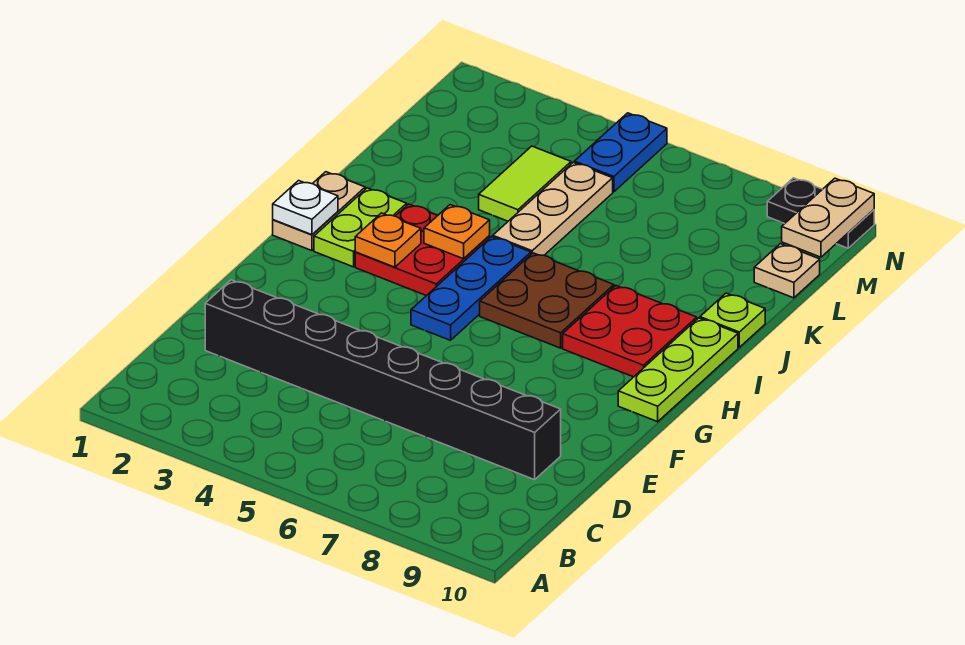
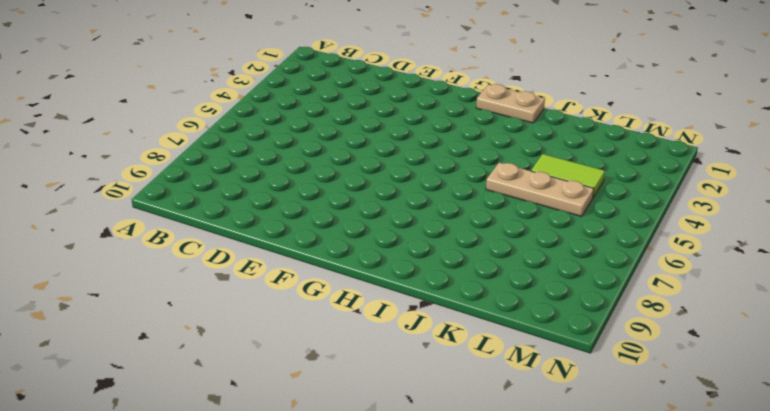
none -> black 1x8 brick [205,280,561,480]
none -> blue 1x3 plate [411,237,531,340]
none -> lime 1x3 plate [618,318,738,422]

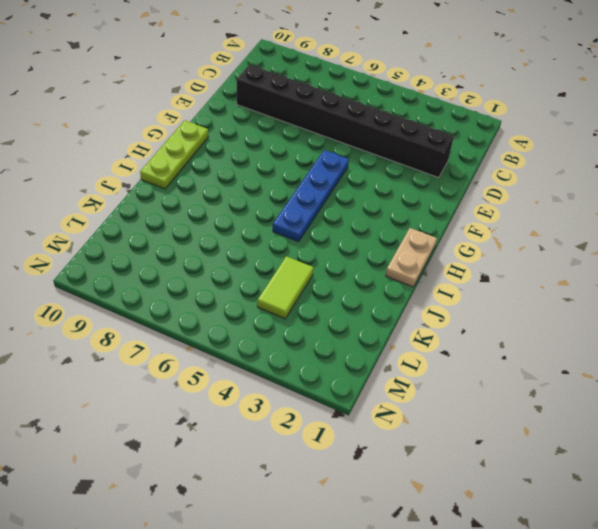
blue 1x4 plate [273,150,349,242] -> blue 1x3 plate [411,237,531,340]
none -> lime 1x2 plate [314,188,407,267]
none -> red 2x2 plate [355,204,490,296]
none -> brown 2x2 plate [480,253,614,348]

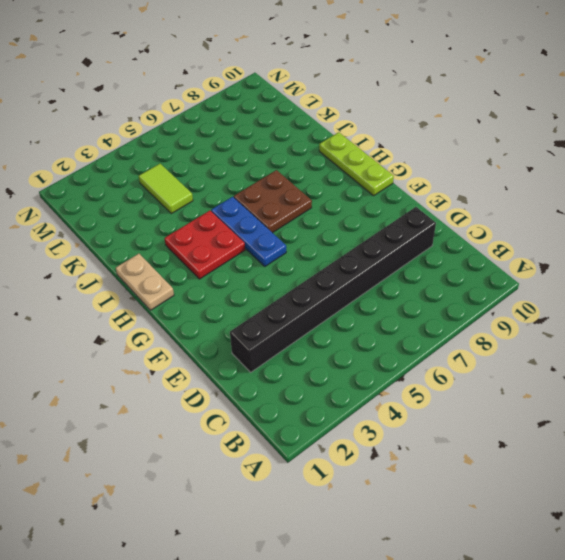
none -> lime 1x2 plate [314,188,407,267]
none -> red 2x2 plate [563,286,697,377]
none -> tan 1x3 plate [493,162,613,255]

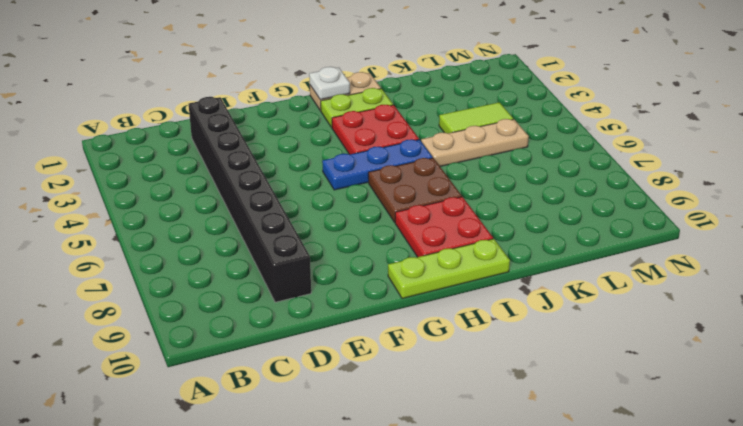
none -> lime 1x1 plate [700,293,765,347]
none -> tan 1x1 plate [754,244,820,298]
none -> blue 1x2 plate [574,113,667,192]

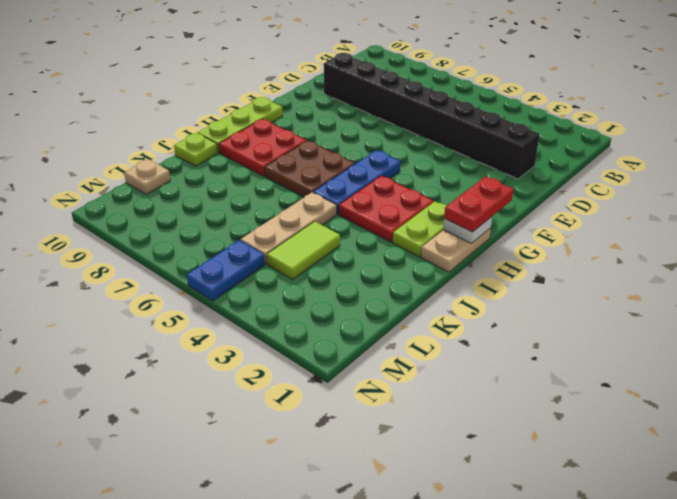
red 1x2 plate [444,177,513,232] -> none
none -> black 1x2 plate [767,178,874,248]
none -> orange 1x1 plate [355,213,421,267]
none -> orange 1x1 plate [424,205,490,259]

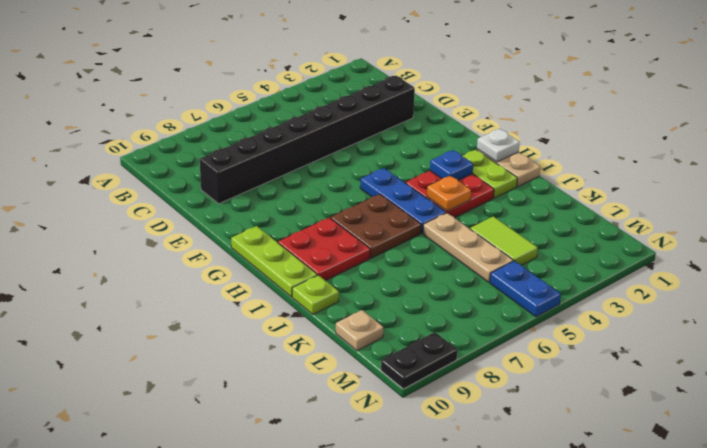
blue 1x1 plate [430,150,473,180] -> orange 1x1 plate [355,213,421,267]
none -> tan 1x2 plate [782,178,874,257]

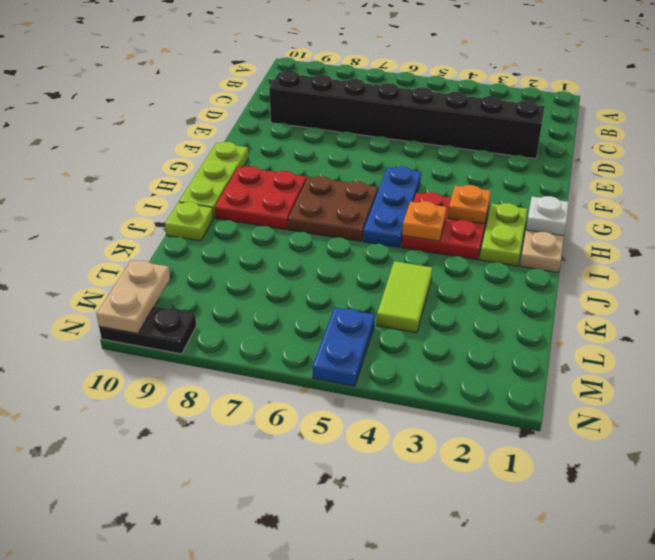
none -> tan 1x3 plate [493,162,613,255]
none -> tan 1x1 plate [754,244,820,298]

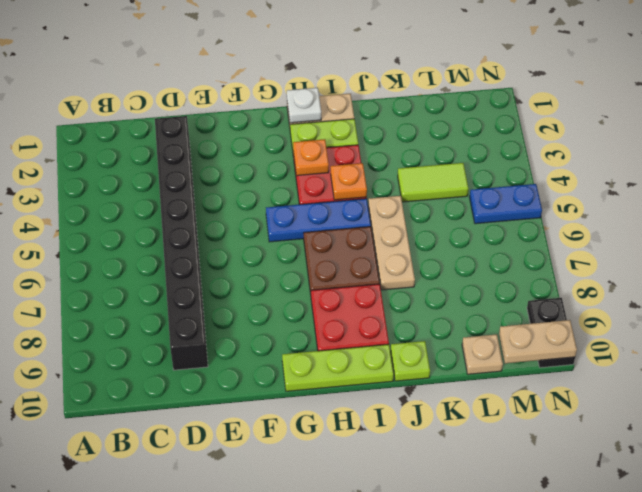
tan 1x3 plate [368,196,415,290] -> tan 1x3 plate turned to [493,162,613,255]

